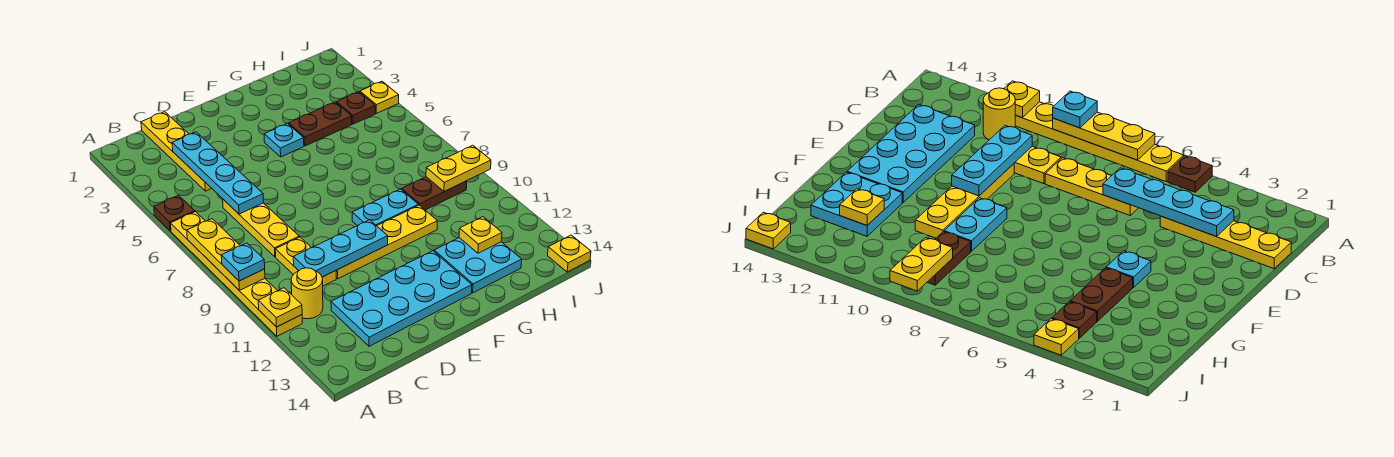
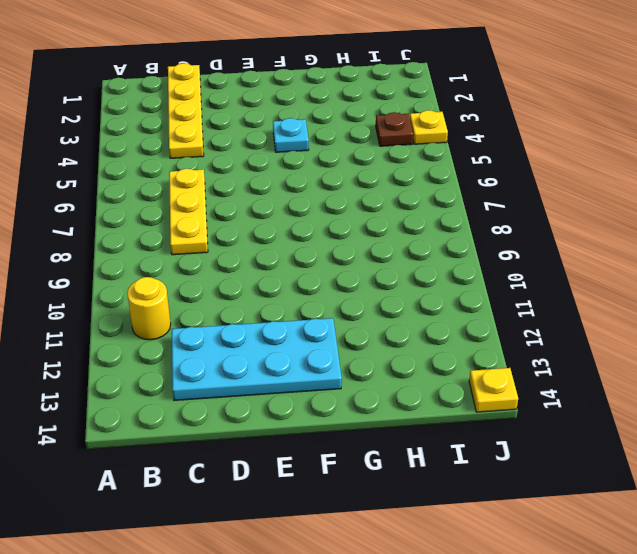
none -> brown 1x1 plate [154,195,195,231]
none -> yellow 1x6 plate [171,212,302,336]
none -> yellow 1x2 plate [275,237,336,286]

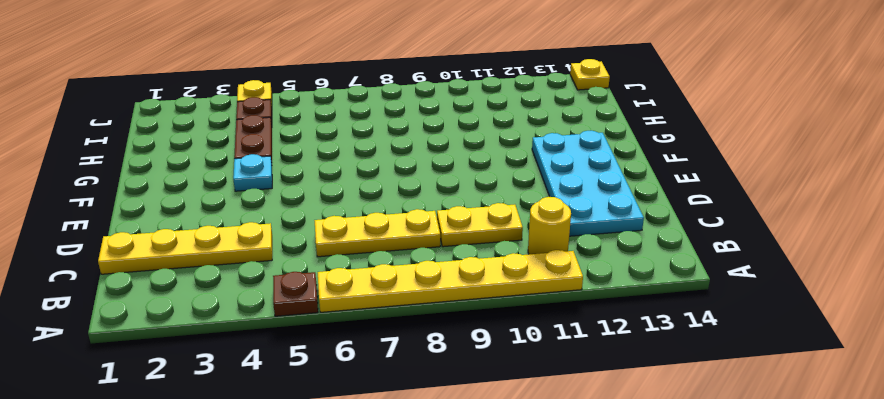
none -> yellow 1x4 plate [336,205,437,279]
none -> cyan 1x2 plate [352,189,418,226]
none -> cyan 2x2 plate [434,238,522,293]

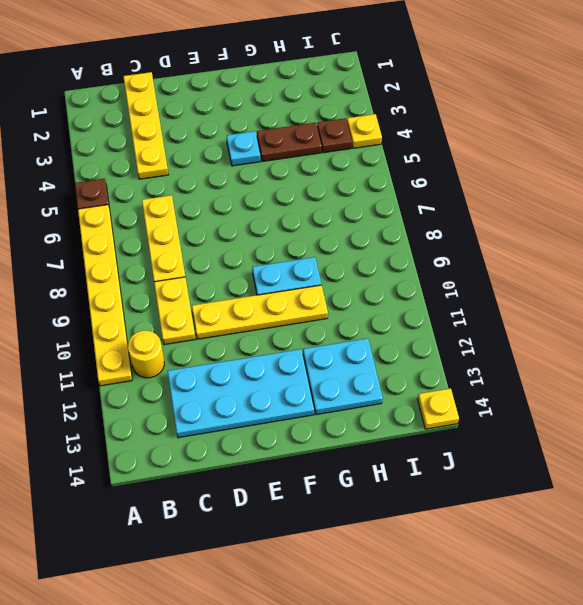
none -> brown 1x2 plate [401,177,467,210]
none -> yellow 1x3 plate [187,219,265,290]
none -> yellow 1x1 plate [258,288,302,327]

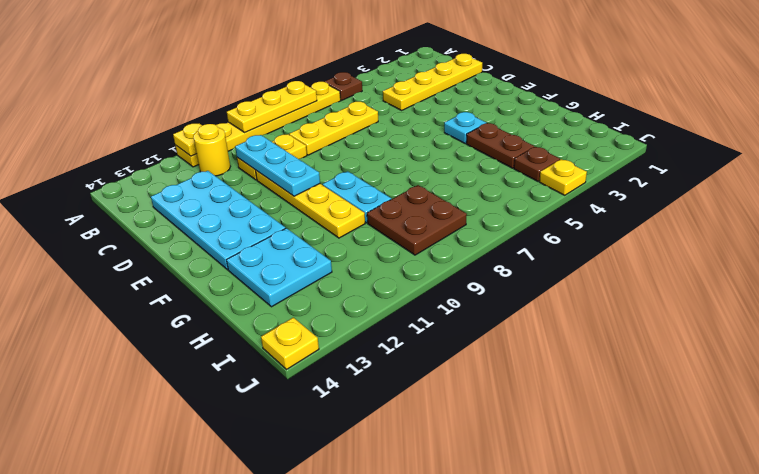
brown 2x2 plate [367,185,467,255] -> brown 1x2 plate [401,177,467,210]
none -> cyan 1x4 plate [172,132,264,214]
none -> yellow 1x1 plate [459,217,502,253]
none -> yellow 1x2 plate [426,145,491,192]

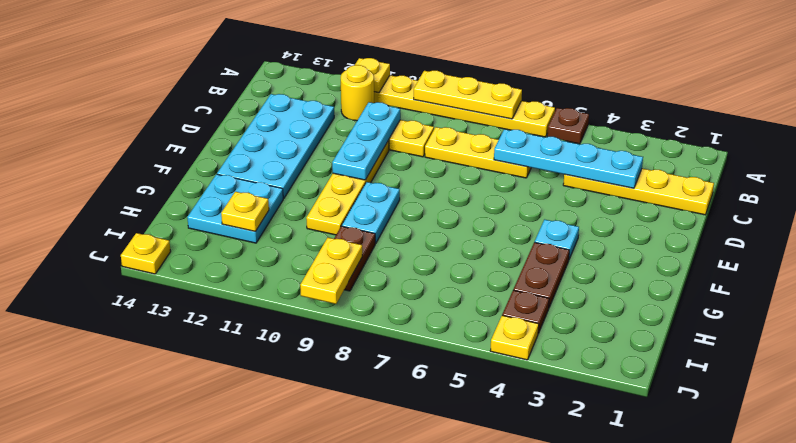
none -> cyan 1x1 plate [221,243,265,281]

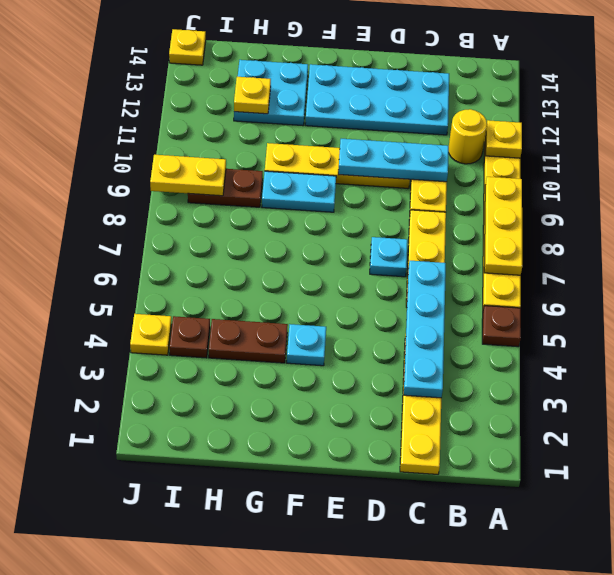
cyan 1x1 plate [370,237,408,277] -> cyan 1x1 plate moved to [221,243,265,281]

